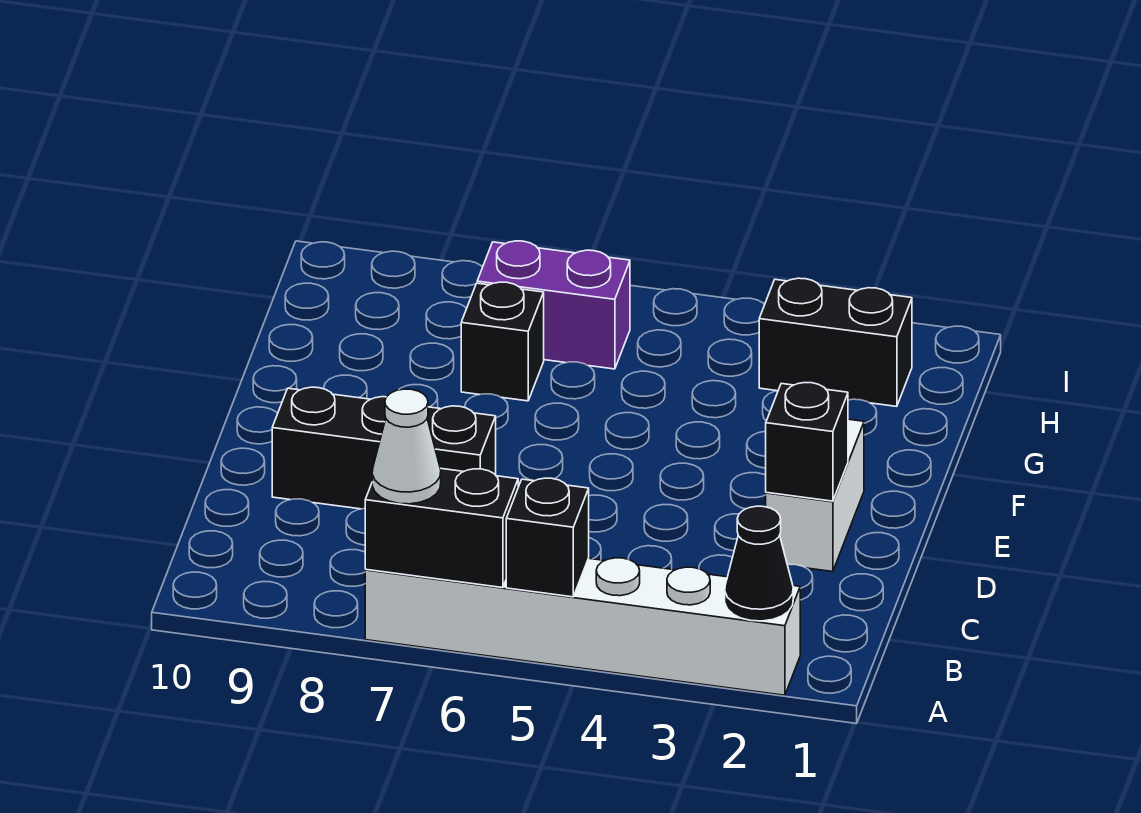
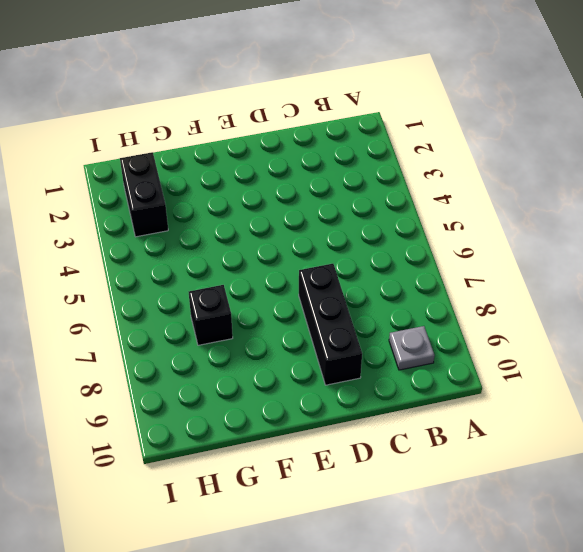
grey 1x1 plate [389,326,435,370] -> none
none -> white 1x6 brick [365,558,800,695]
none -> white 1x2 brick [766,419,864,572]

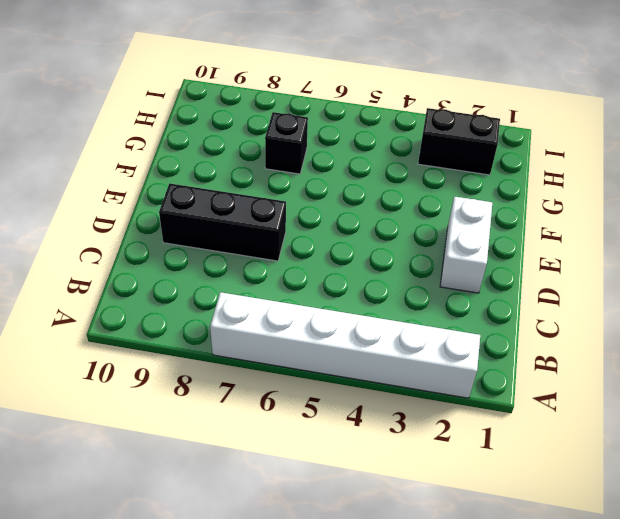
none -> purple 1x2 brick [477,241,630,369]
none -> black 1x1 cone [725,506,793,621]

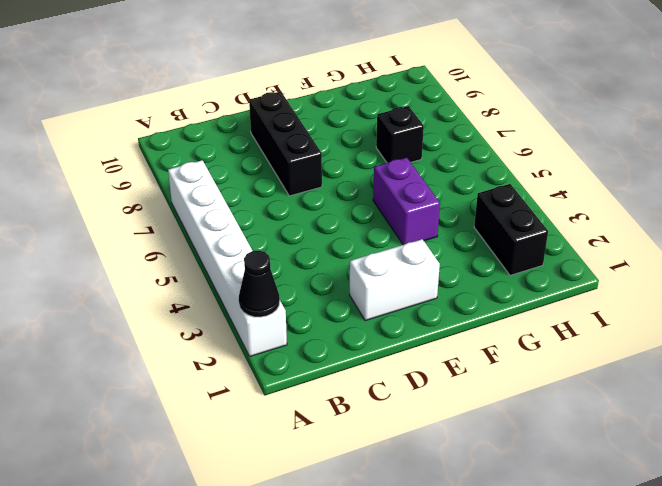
purple 1x2 brick [373,158,440,245] -> purple 1x2 brick moved to [477,241,630,369]
none -> black 1x1 brick [506,478,589,597]
none -> black 1x2 brick [365,468,519,588]

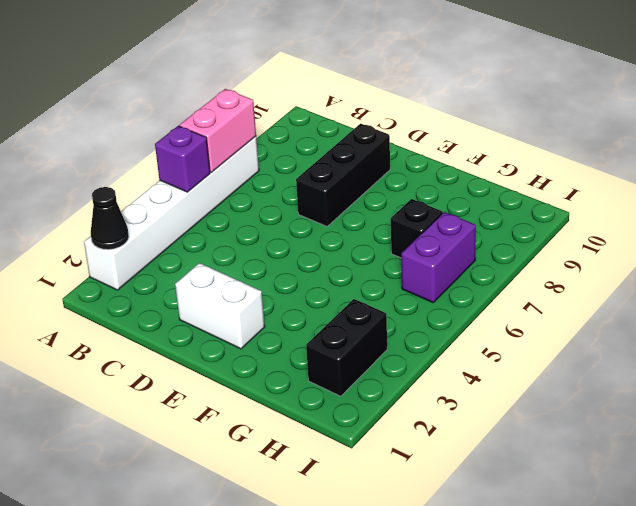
purple 1x1 brick [155,126,210,192] -> black 1x1 brick [506,478,589,597]
pink 1x2 brick [179,89,256,173] -> black 1x2 brick [365,468,519,588]
none -> black 1x1 brick [766,383,848,501]
none -> white 1x1 cone [372,389,441,504]

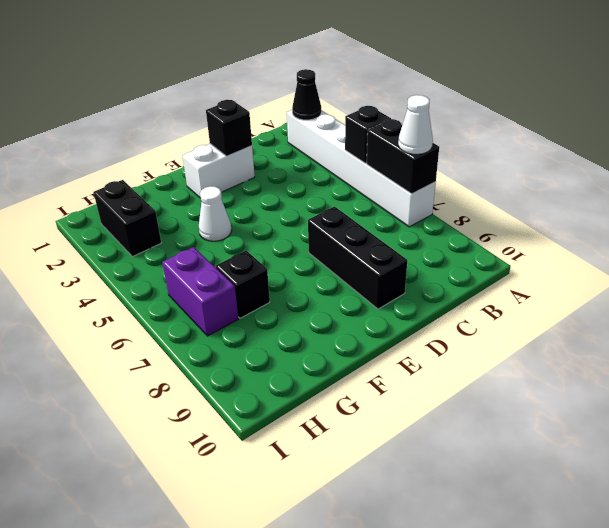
white 1x1 cone [199,186,232,241] -> none

